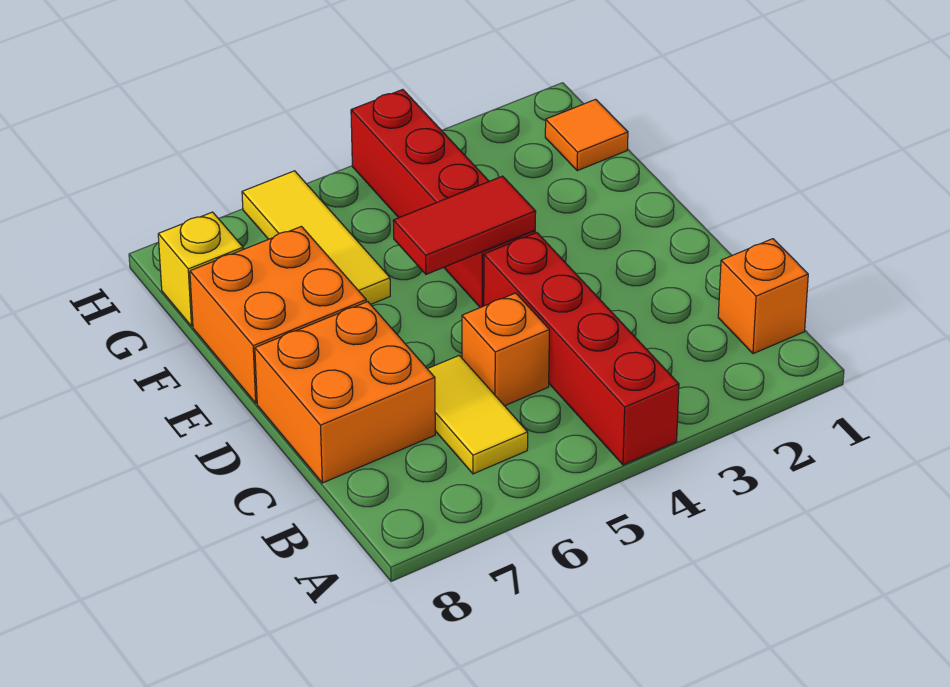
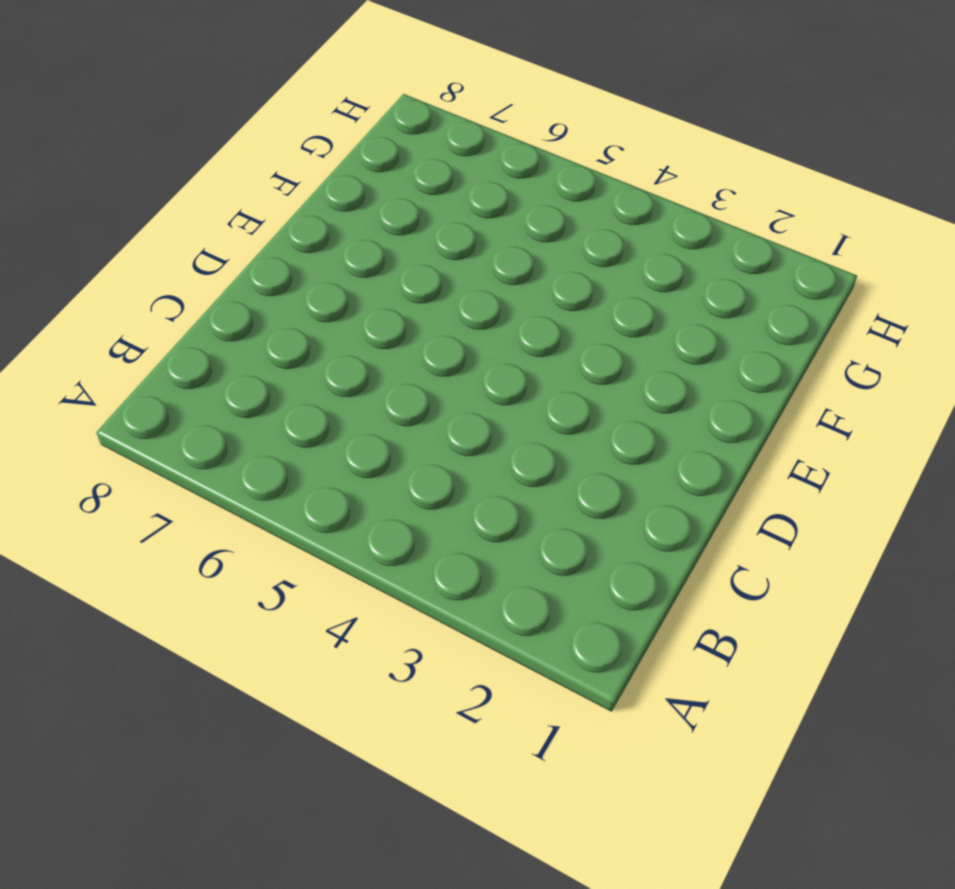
none -> red 1x4 brick [484,233,679,465]
none -> orange 1x1 brick [718,239,808,354]

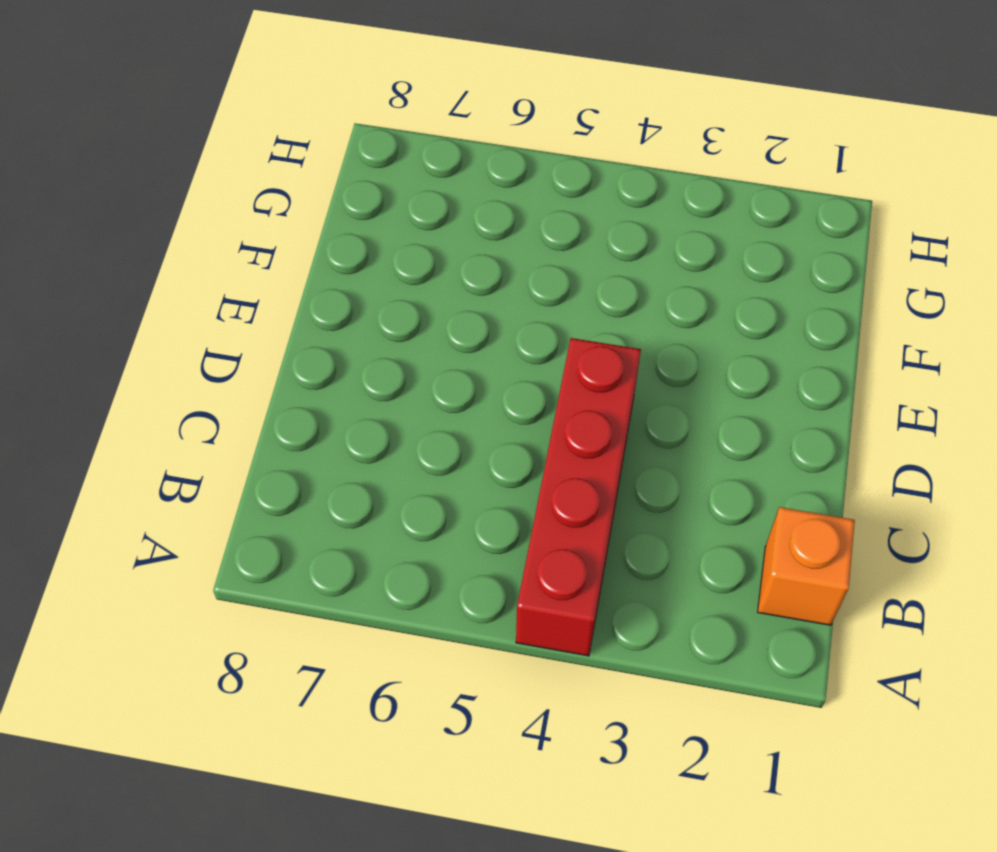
none -> yellow 1x2 tile [428,356,528,474]
none -> orange 1x1 brick [462,293,549,406]

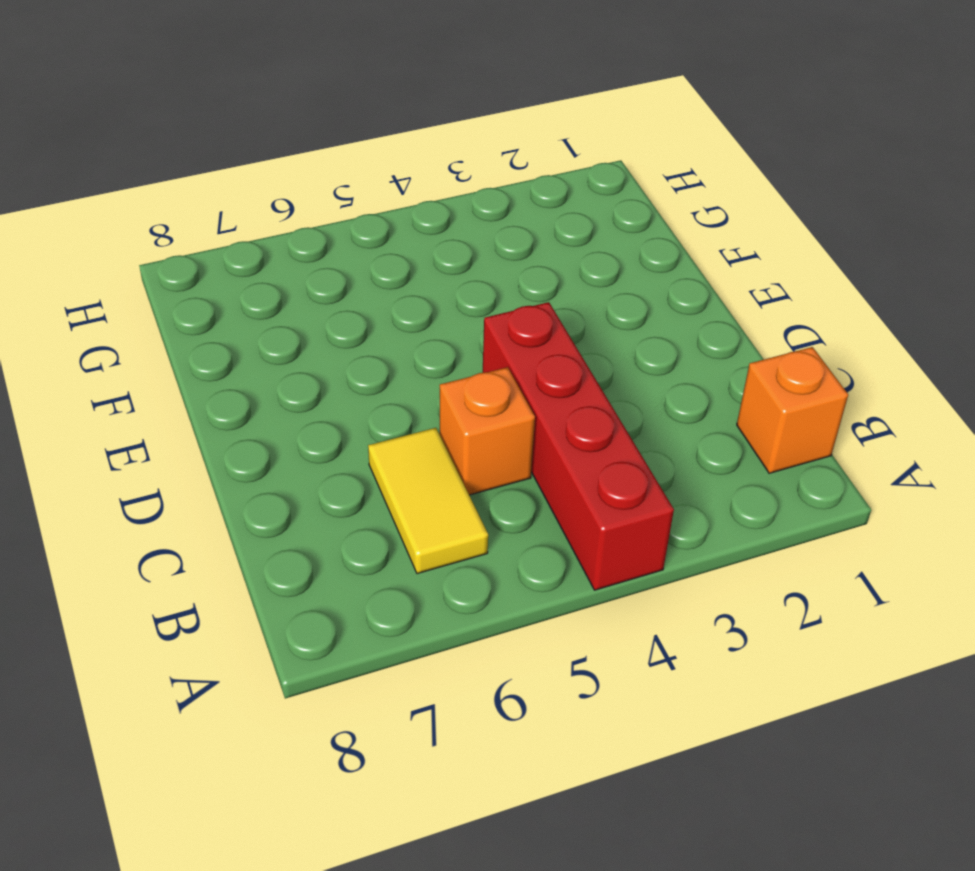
none -> orange 2x2 brick [255,302,435,483]
none -> red 1x4 brick [351,90,535,308]

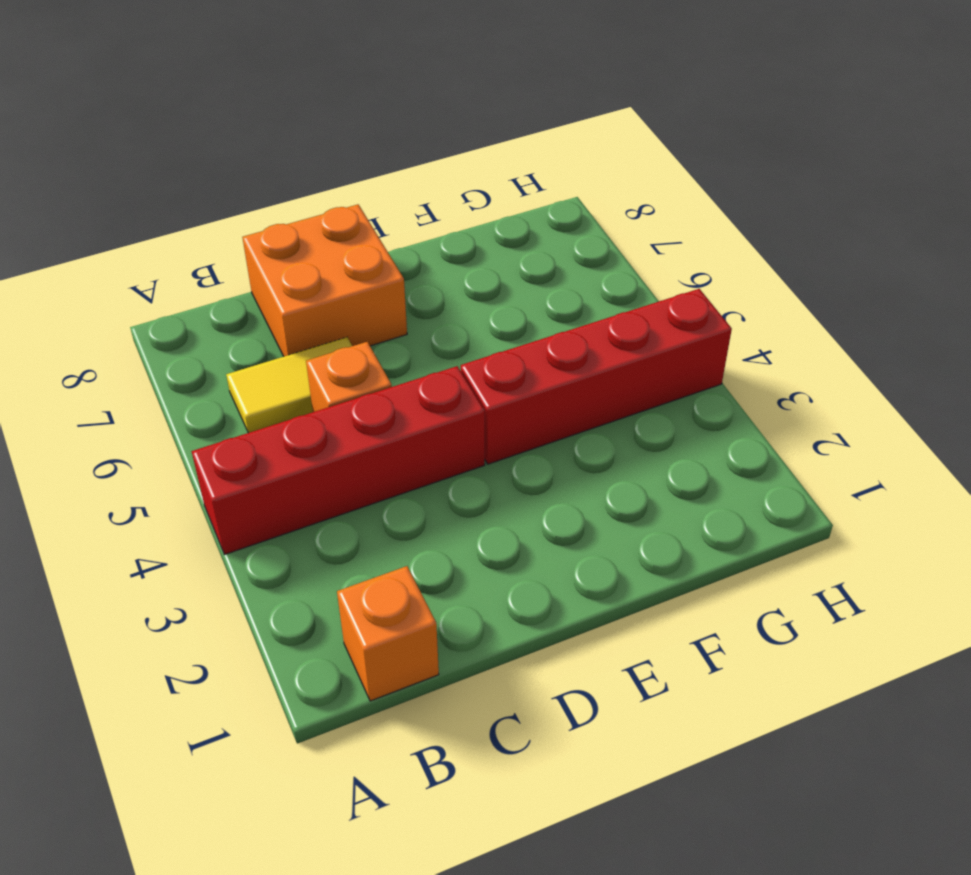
none -> orange 2x2 brick [190,226,366,403]
none -> yellow 1x3 tile [242,171,390,304]

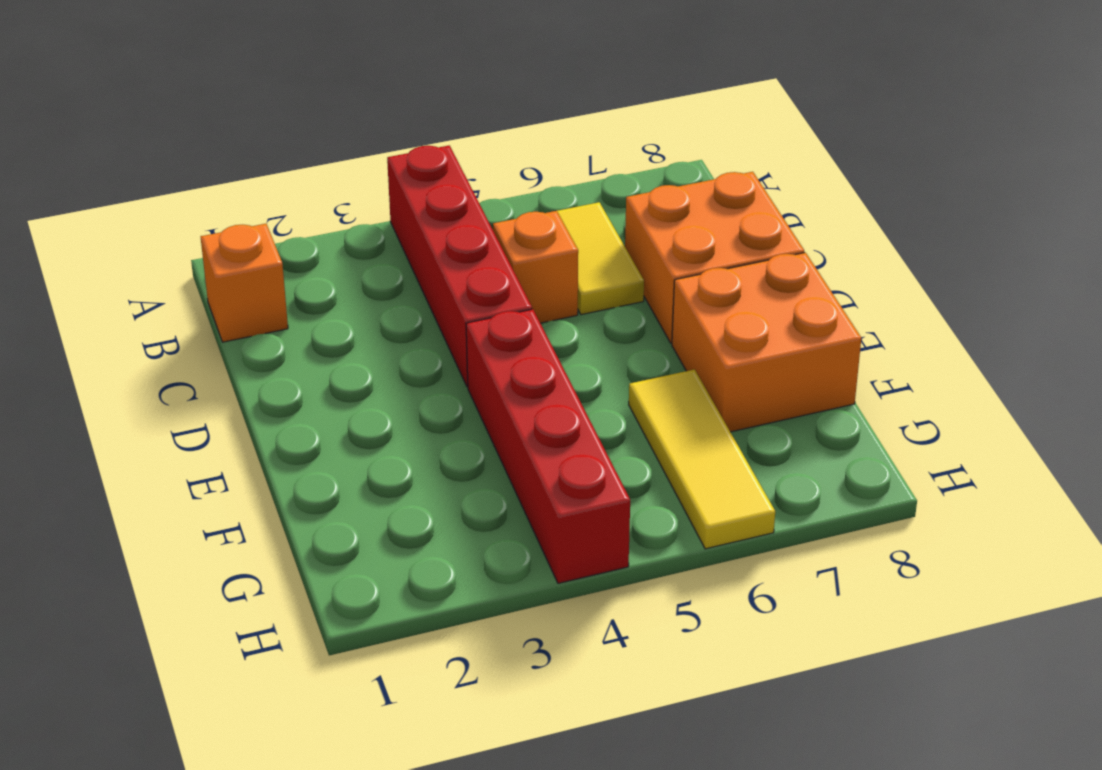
none -> orange 1x1 tile [545,99,628,171]
none -> yellow 1x1 brick [158,212,243,326]

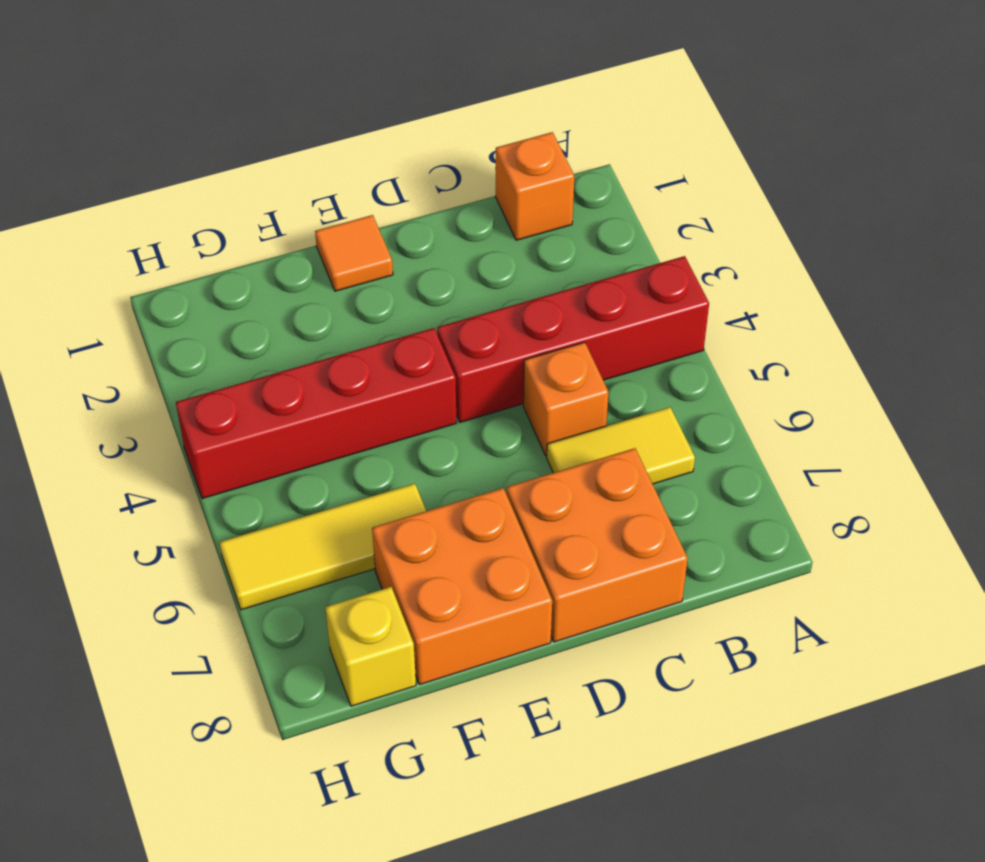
orange 1x1 tile [315,215,393,291] -> orange 1x1 tile moved to [545,99,628,171]
none -> red 1x2 tile [393,176,536,274]

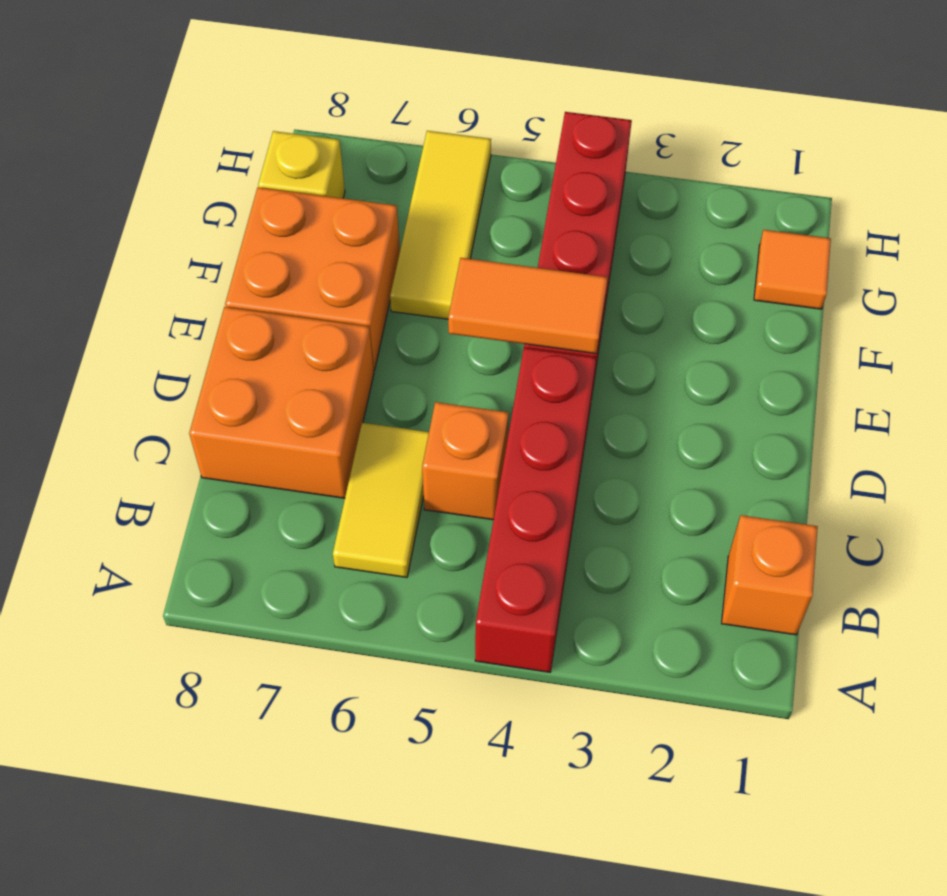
orange 1x2 tile [448,258,608,354] -> red 1x2 tile [393,176,536,274]

